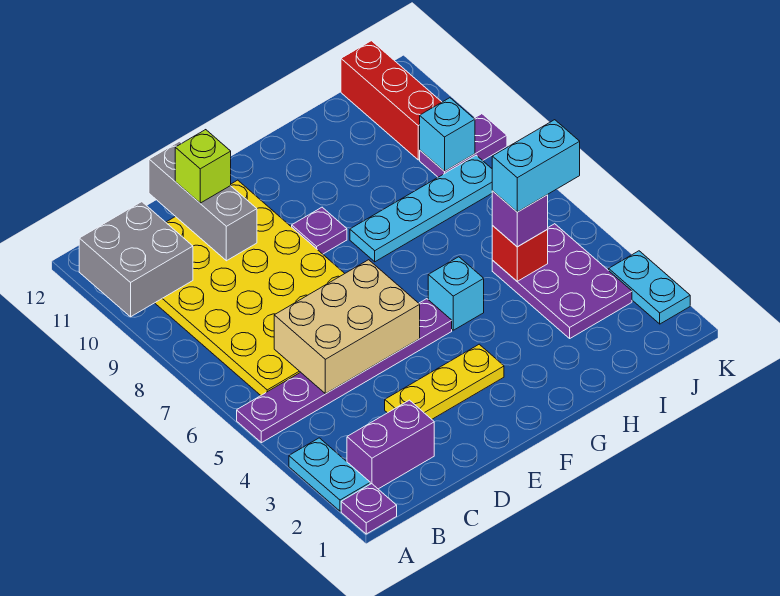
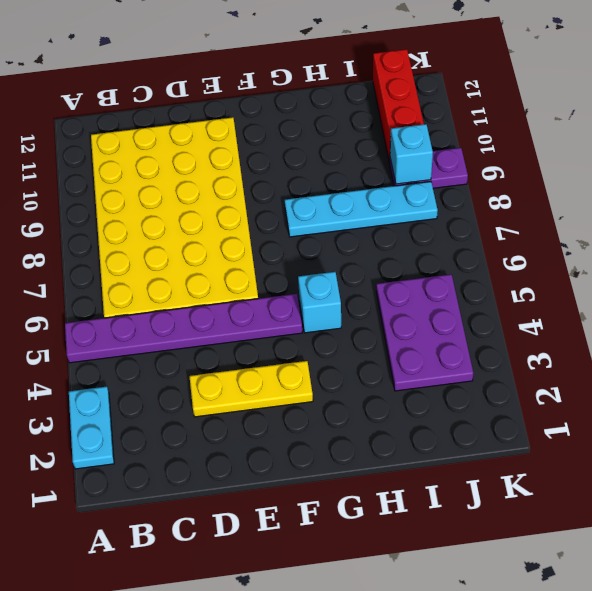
none -> purple 1x1 plate [341,484,397,534]
none -> purple 1x2 brick [347,400,434,489]
none -> purple 1x1 plate [292,207,347,254]

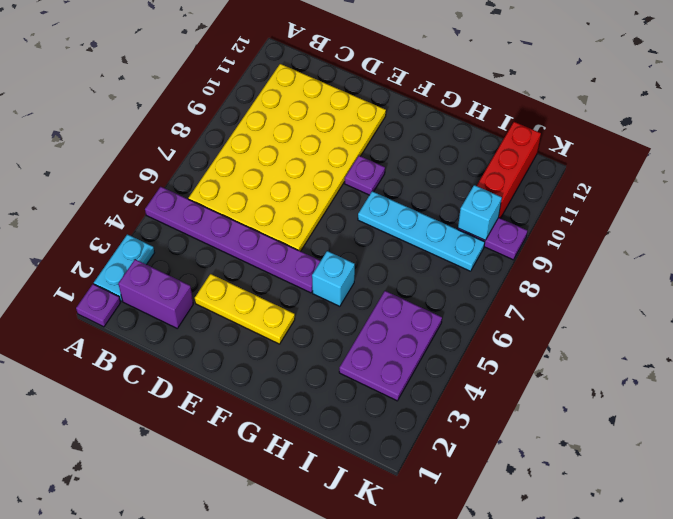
none -> cyan 1x2 plate [609,251,690,324]
none -> grey 2x2 brick [79,202,193,317]
none -> tan 2x3 brick [274,260,420,394]

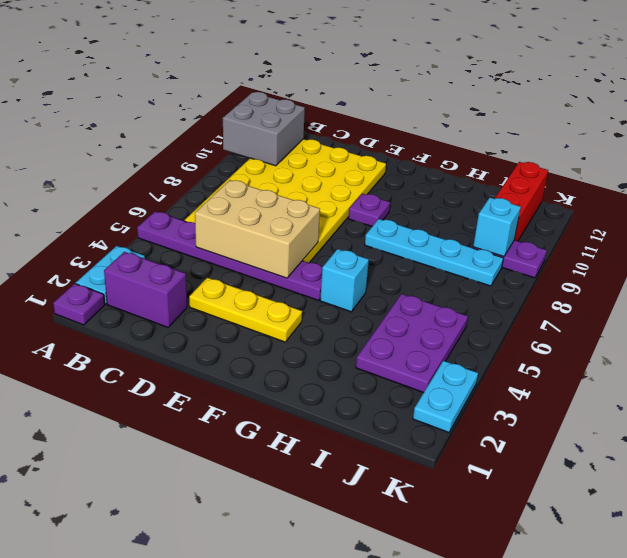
none -> grey 1x3 brick [149,141,257,261]
none -> red 1x1 brick [492,226,548,281]
none -> lime 1x1 brick [175,130,231,203]

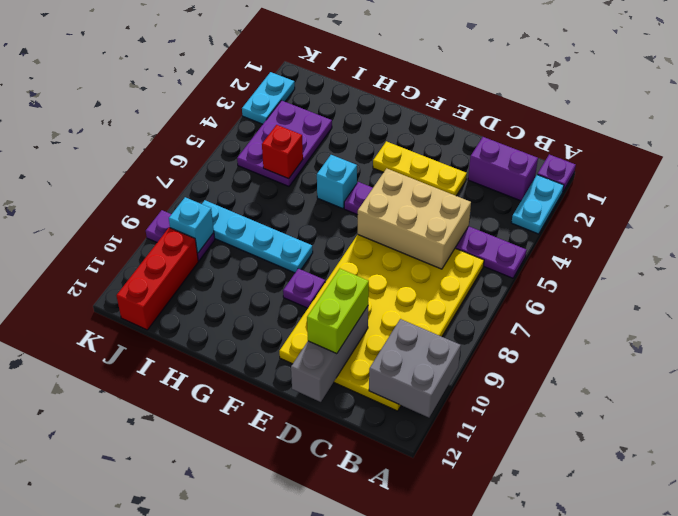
lime 1x2 brick [307,269,369,354] -> lime 1x1 brick [175,130,231,203]
none -> purple 1x1 brick [492,191,548,247]
none -> cyan 1x2 brick [492,120,580,212]

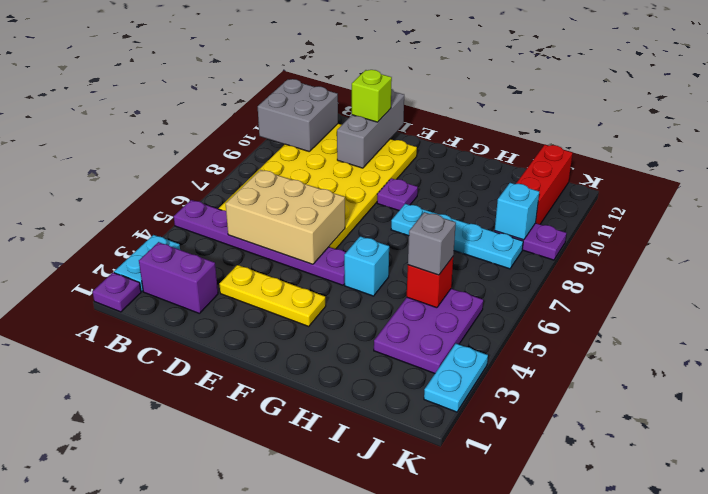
grey 1x1 brick [408,212,456,275] -> purple 1x1 brick [492,191,548,247]
none -> cyan 1x2 brick [492,120,580,212]

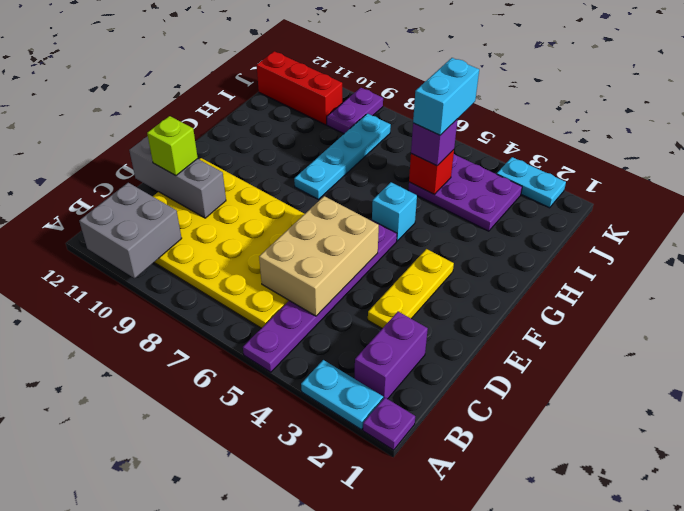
none -> purple 1x1 plate [292,207,347,254]
none -> cyan 1x1 brick [420,98,475,171]

